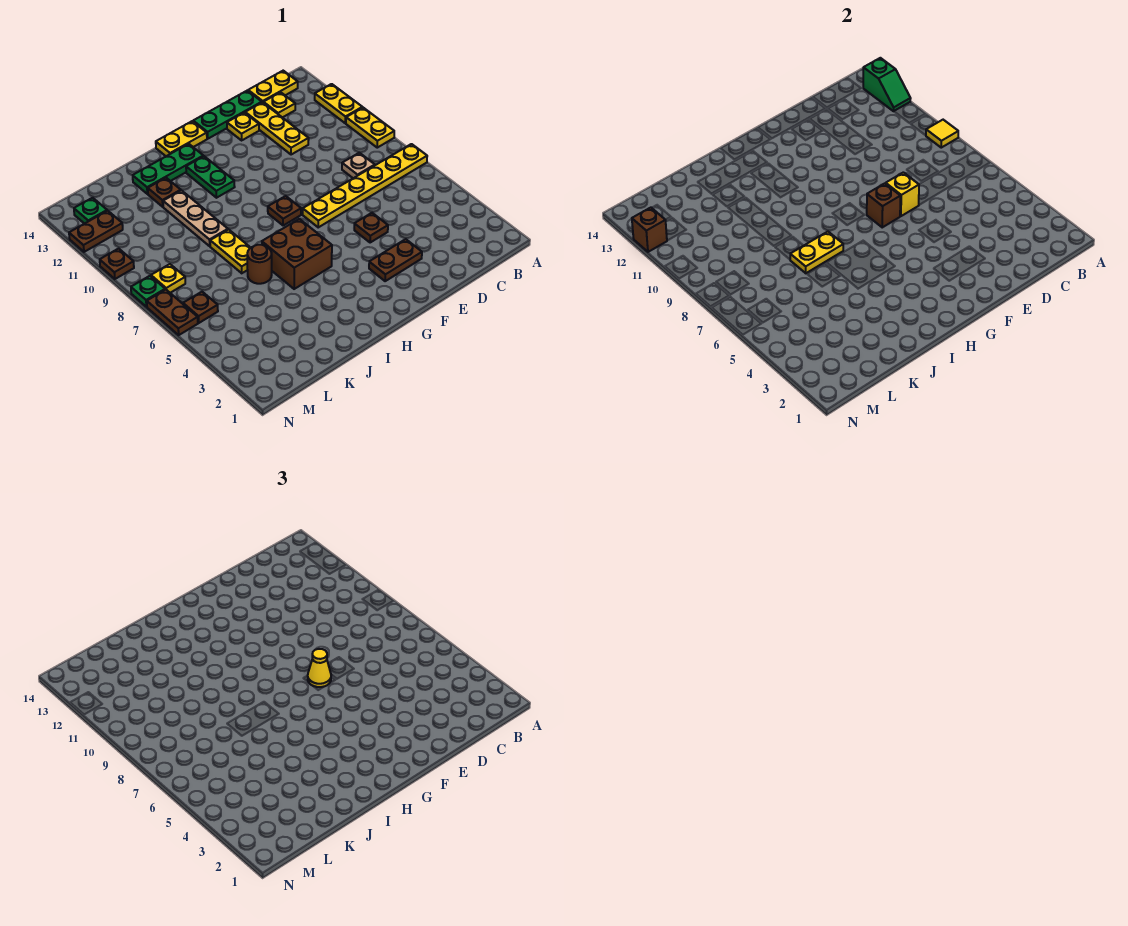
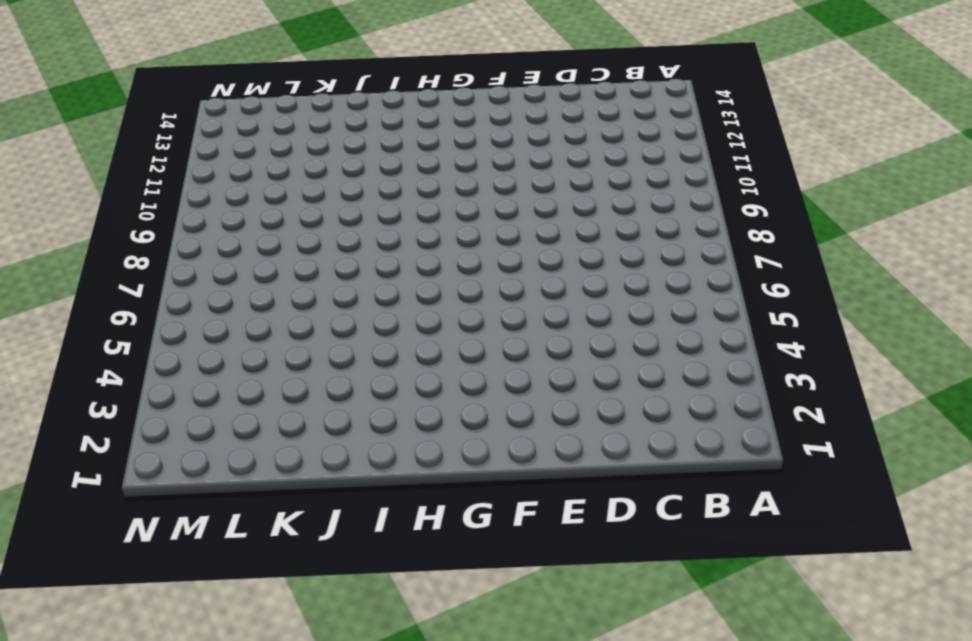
none -> yellow 1x6 plate [303,144,427,227]
none -> yellow 1x2 plate [346,108,394,148]
none -> yellow 1x2 plate [315,84,362,123]
none -> yellow 1x2 plate [248,71,298,102]

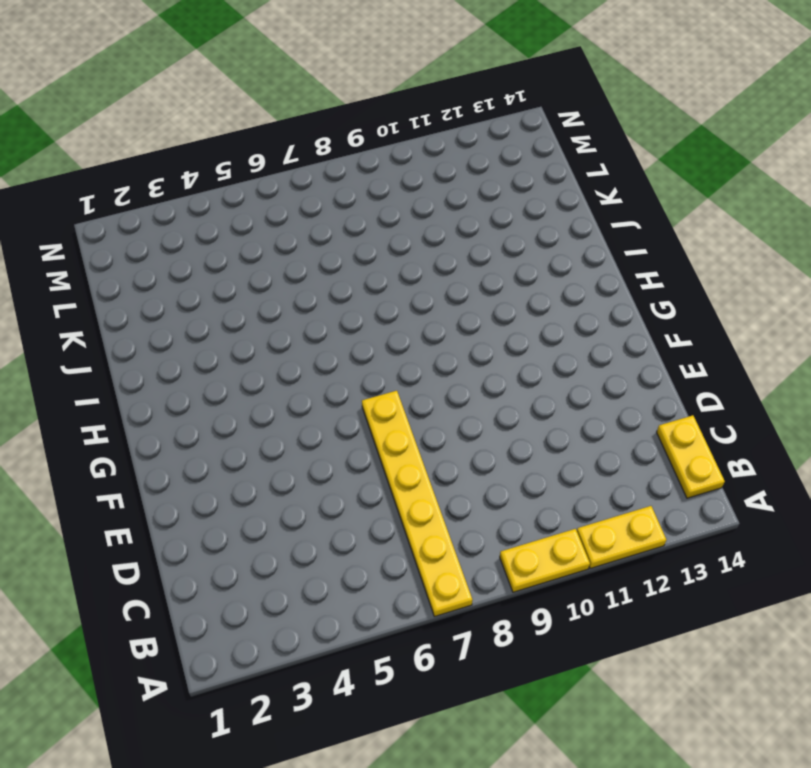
none -> tan 1x1 plate [342,153,375,178]
none -> yellow 1x1 plate [263,92,295,118]
none -> yellow 1x3 plate [245,102,309,155]
none -> green 1x3 plate [193,91,262,139]

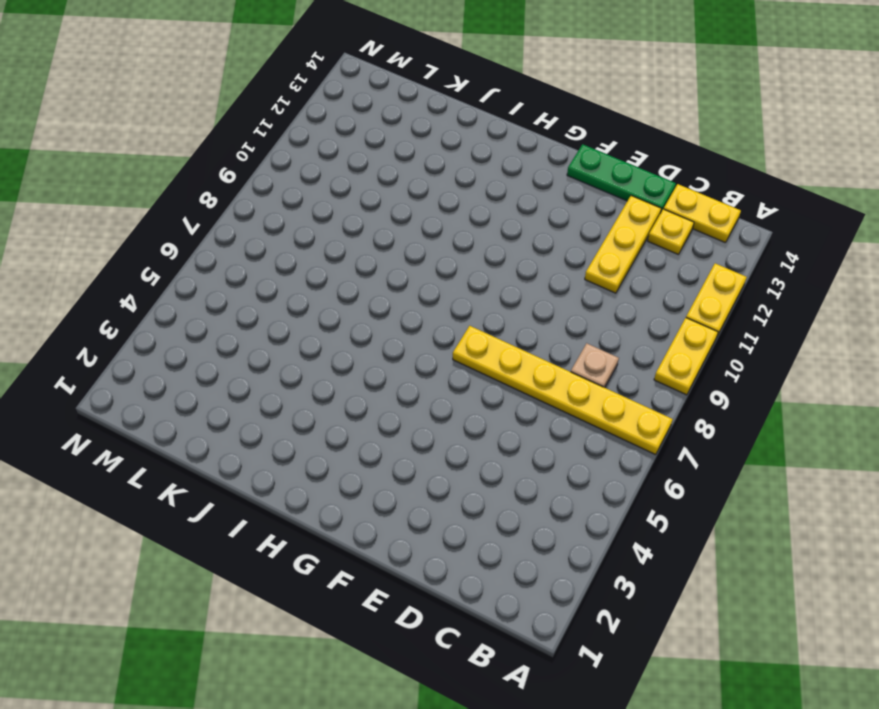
none -> brown 1x2 plate [369,239,422,281]
none -> brown 1x1 plate [354,213,388,243]
none -> yellow 1x1 plate [227,113,259,140]
none -> brown 1x1 plate [268,196,301,226]

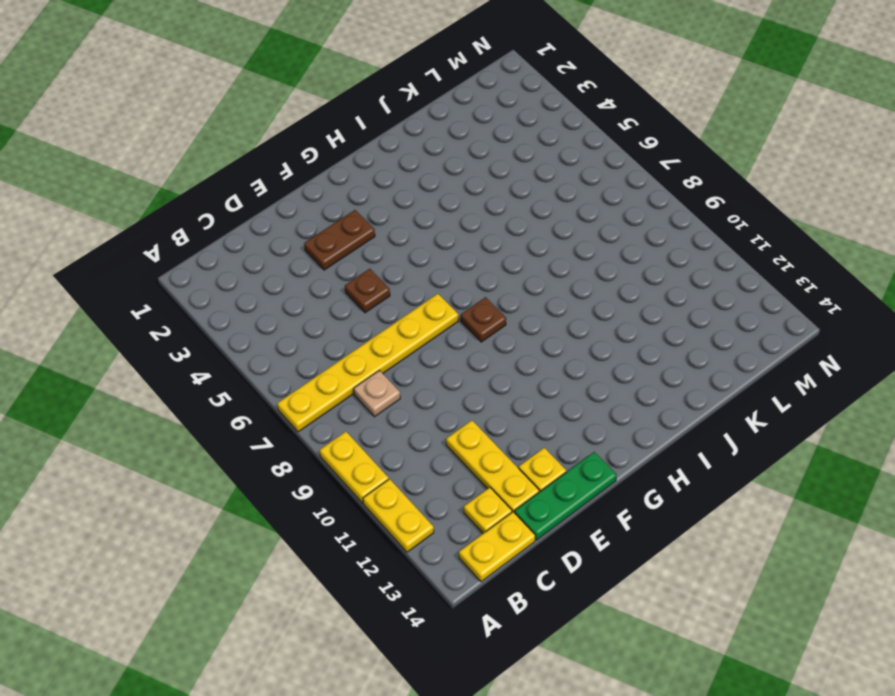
none -> yellow 1x2 plate [156,121,207,156]
none -> brown 2x2 brick [262,219,332,289]
none -> green 1x2 plate [186,156,235,198]
none -> green 1x3 plate [133,144,203,194]

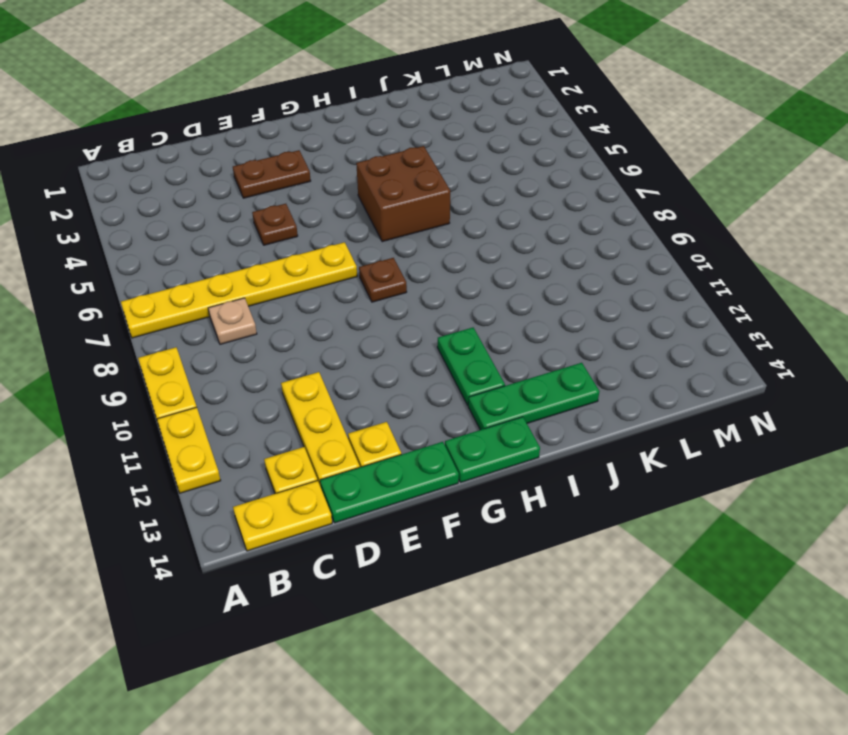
green 1x2 plate [445,417,540,483] -> yellow 1x2 plate [156,121,207,156]
none -> brown 1x1 round brick [247,245,272,284]
none -> yellow 1x2 plate [210,230,251,273]
none -> tan 1x3 plate [163,190,228,246]
none -> brown 1x1 plate [148,178,181,207]

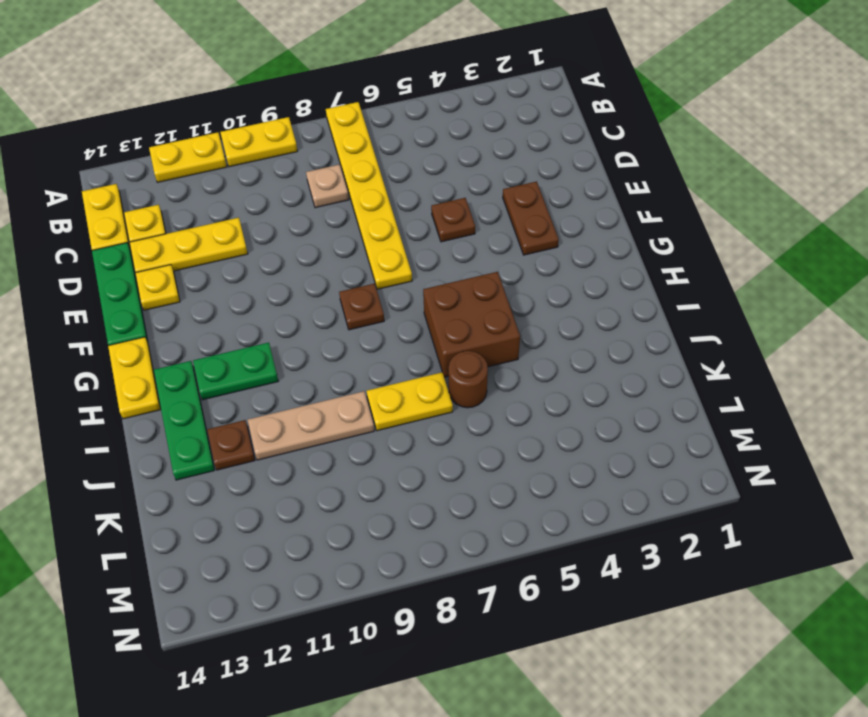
none -> brown 1x1 plate [183,292,218,323]
none -> yellow 1x1 plate [151,264,185,293]
none -> brown 1x2 plate [69,211,123,252]
none -> green 1x1 plate [74,198,107,224]

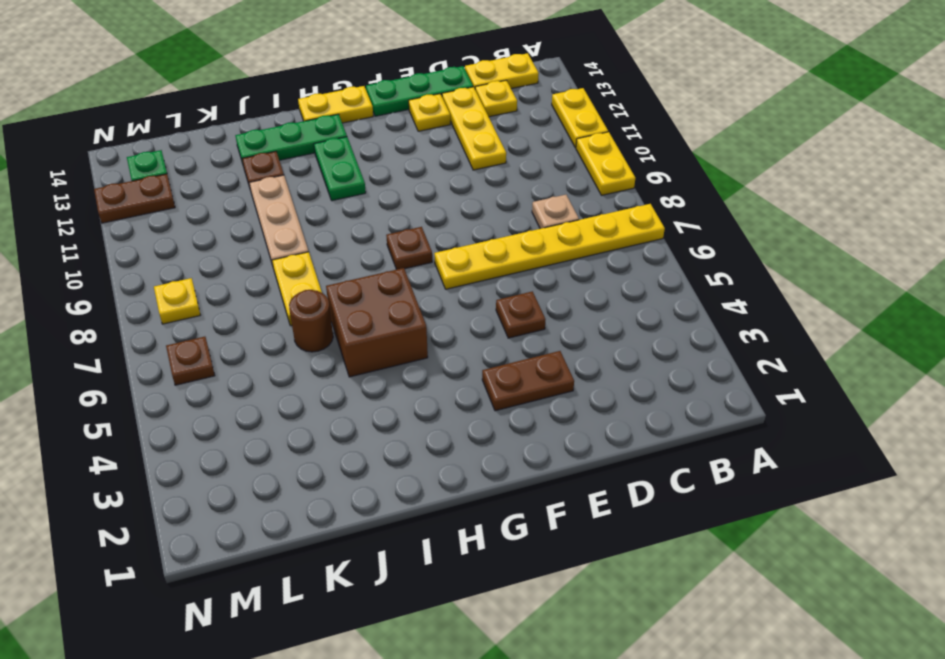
none -> brown 1x2 plate [147,290,198,335]
none -> green 1x1 plate [131,276,165,307]
none -> brown 1x1 plate [100,248,134,279]
none -> yellow 1x1 tile [926,120,958,148]

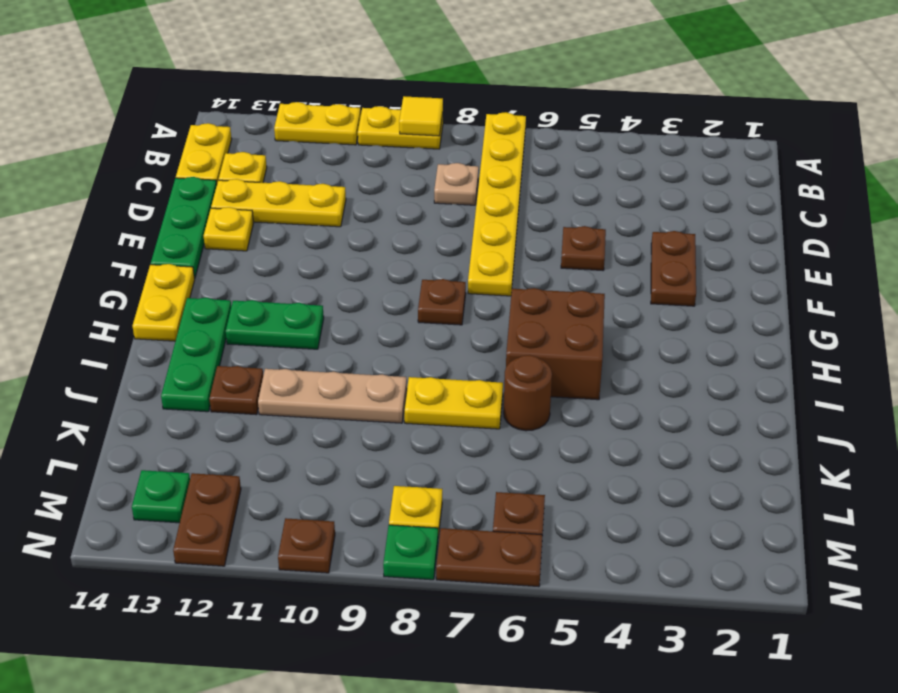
none -> green 1x2 slope [863,58,911,111]
none -> yellow 1x1 brick [886,172,919,216]
none -> brown 1x1 brick [867,183,900,227]
none -> yellow 1x2 plate [790,232,843,273]

